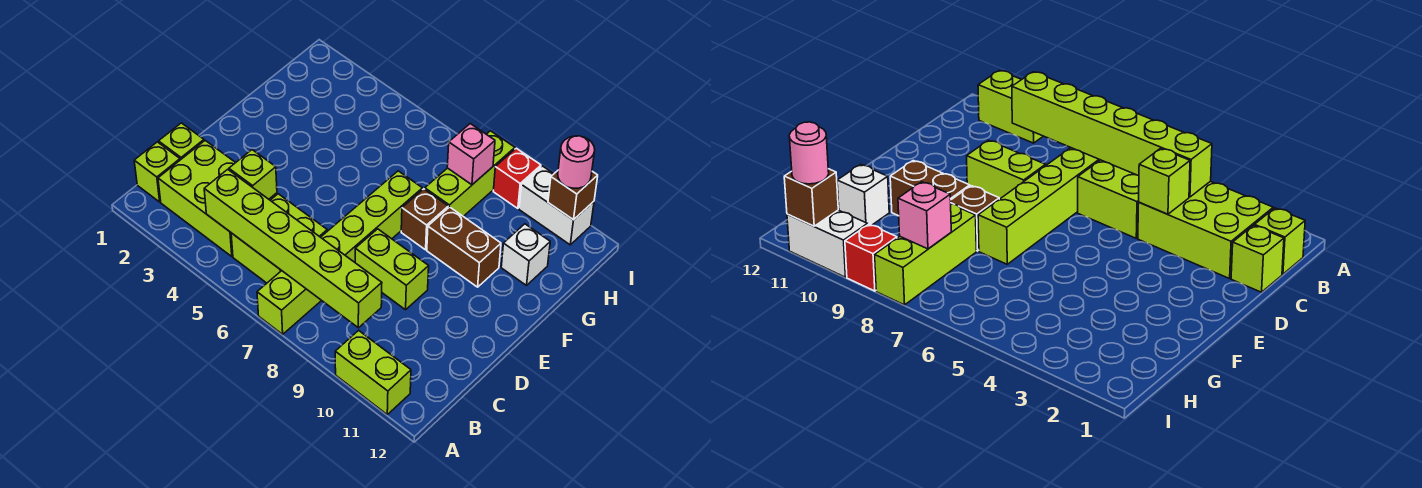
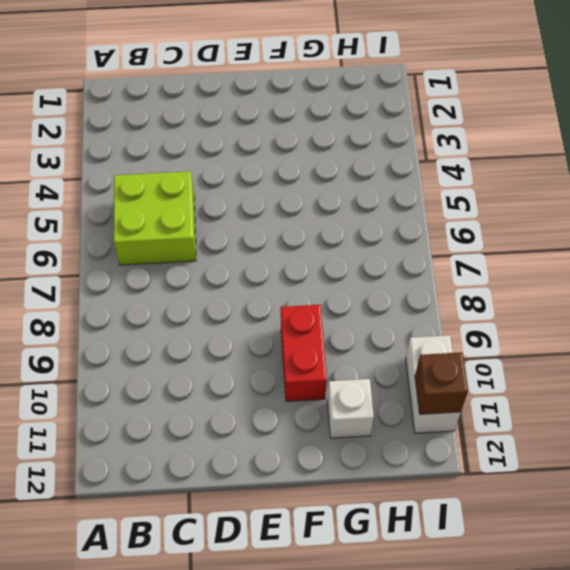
red 1x2 brick [281,305,327,401] -> brown 1x2 brick [427,207,501,287]
none -> lime 1x6 brick [257,171,422,334]
none -> lime 1x2 brick [335,330,411,414]
none -> lime 1x1 brick [134,142,180,202]

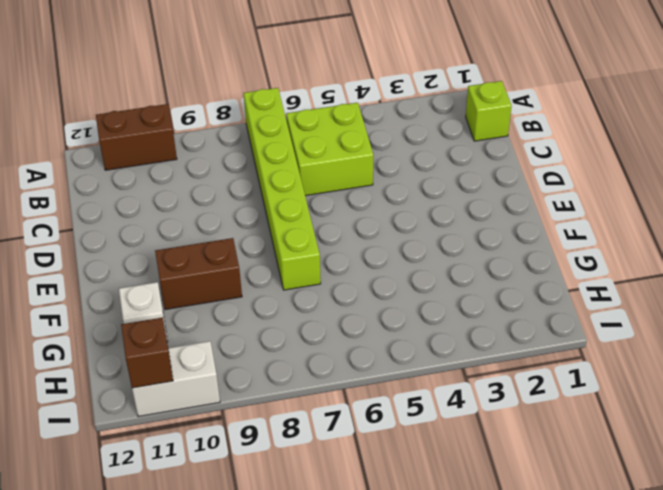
brown 1x2 brick [96,104,177,170] -> lime 1x2 brick [335,330,411,414]
none -> lime 2x3 brick [158,141,277,257]
none -> lime 1x1 brick [159,123,204,160]
none -> lime 1x2 brick [355,229,429,310]

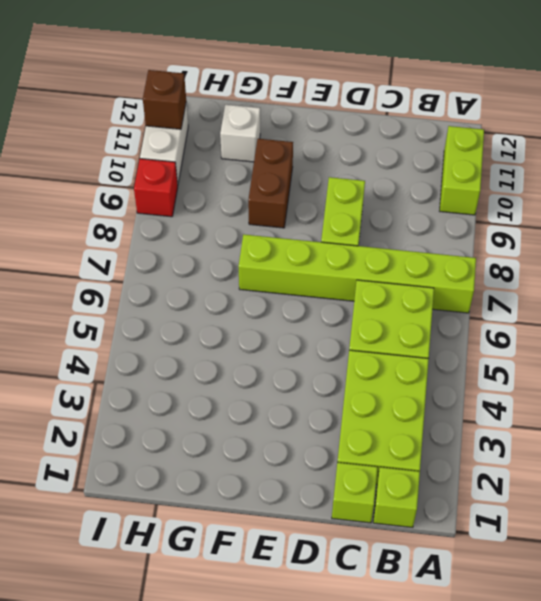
none -> brown 1x1 brick [401,189,448,250]
none -> lime 1x3 brick [425,131,515,216]
none -> lime 1x6 brick [204,169,382,328]

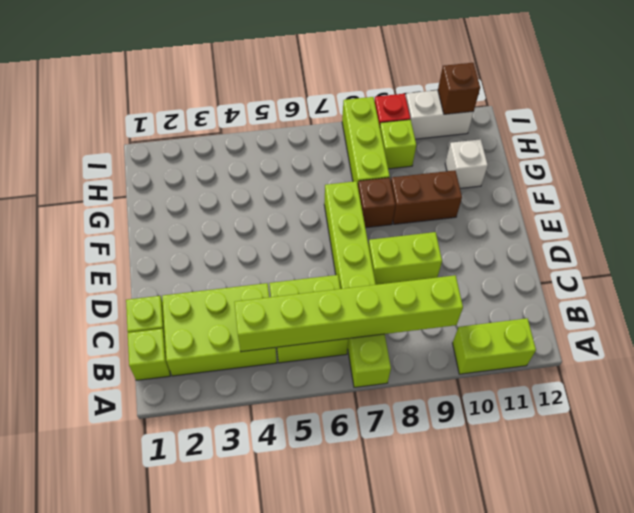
lime 1x1 brick [380,120,416,169] -> lime 1x1 brick moved to [229,150,277,199]
none -> pink 1x1 brick [447,124,495,185]
none -> pink 1x1 round brick [558,136,595,188]

